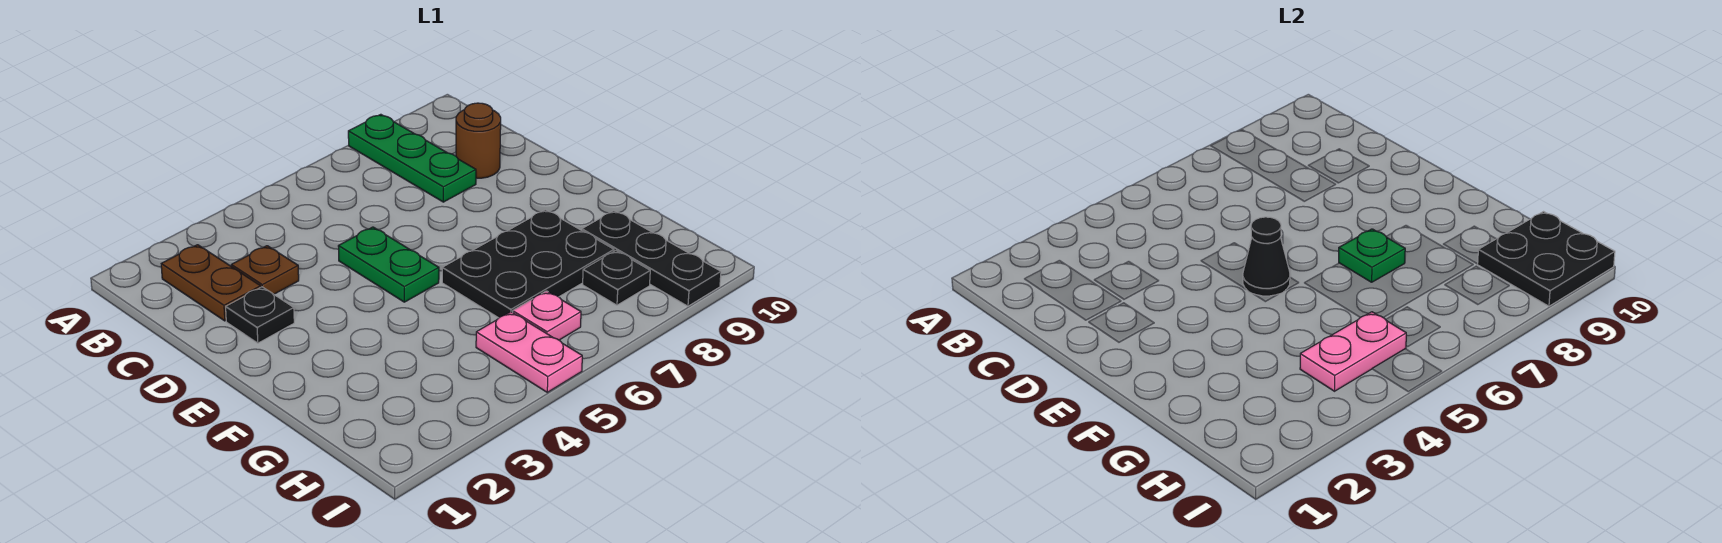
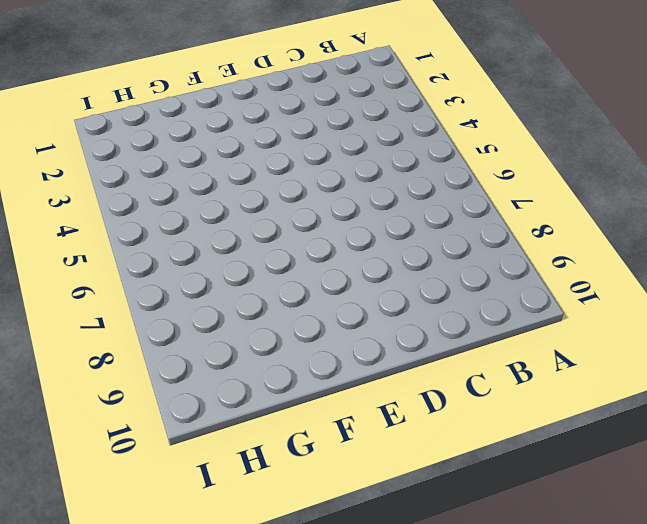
none -> green 1x3 plate [348,114,476,202]
none -> brown 1x2 plate [161,245,261,321]
none -> brown 1x1 plate [231,246,299,294]

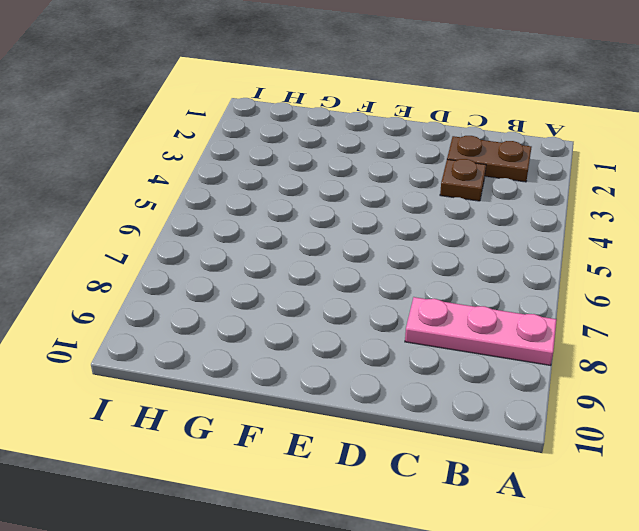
pink 1x3 plate [405,297,557,365] -> green 1x3 plate [348,114,476,202]
none -> brown 1x1 round brick [456,103,501,178]
none -> black 1x1 plate [226,287,294,343]
none -> green 1x2 plate [338,227,439,302]

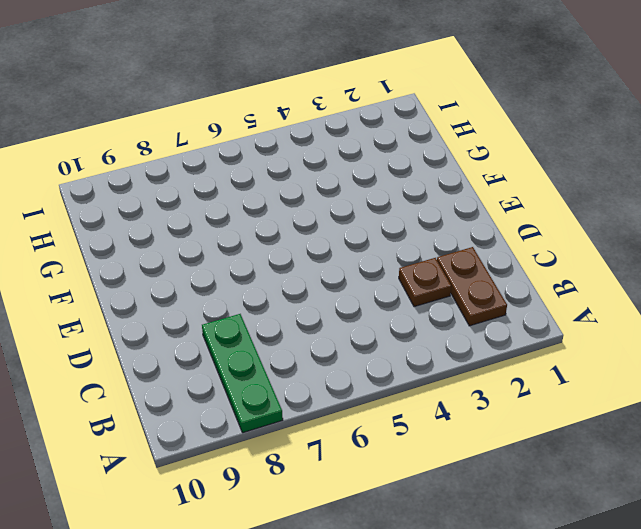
none -> brown 1x1 round brick [456,103,501,178]
none -> black 1x1 plate [226,287,294,343]
none -> green 1x2 plate [338,227,439,302]

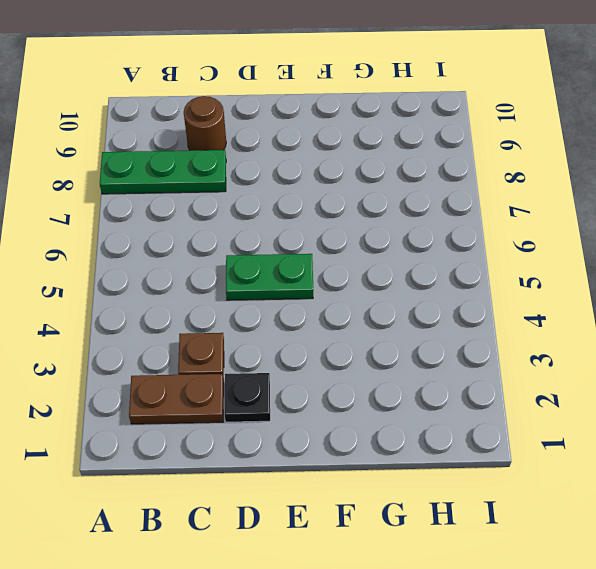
none -> black 2x3 plate [442,210,614,318]
none -> black 1x3 plate [582,211,721,306]
none -> pink 1x2 plate [476,312,582,392]

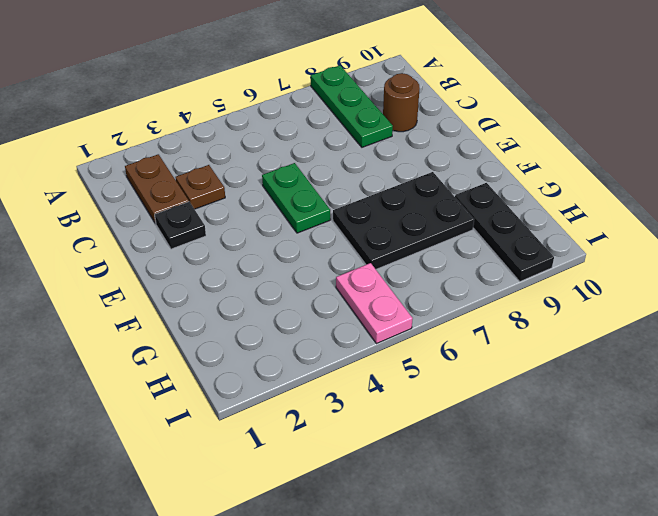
none -> pink 1x1 plate [513,291,581,340]
none -> black 1x1 plate [583,251,650,305]
none -> black 1x1 cone [1243,217,1290,296]

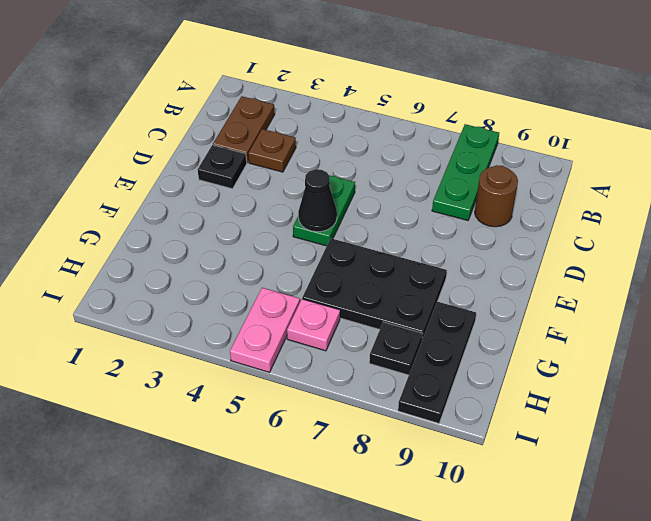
none -> green 1x1 plate [1339,229,1405,282]
none -> pink 1x2 plate [1300,312,1406,391]
none -> black 2x2 plate [1478,212,1615,306]

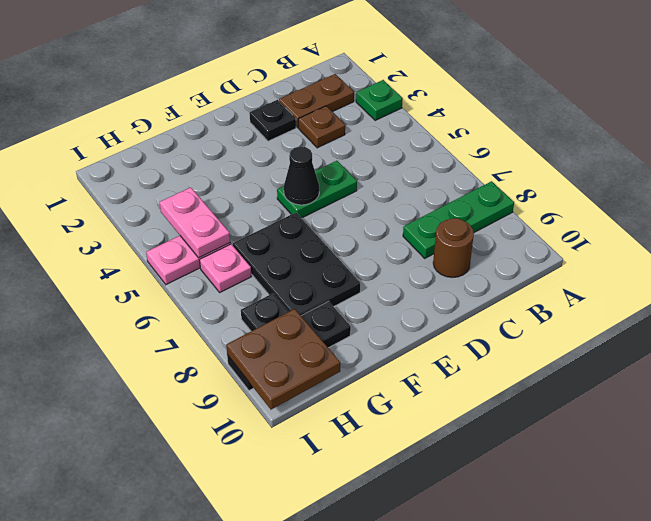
green 1x1 plate [356,80,403,120] -> green 1x1 plate moved to [1339,229,1405,282]
brown 2x2 plate [226,309,340,410] -> black 2x2 plate [1478,212,1615,306]

